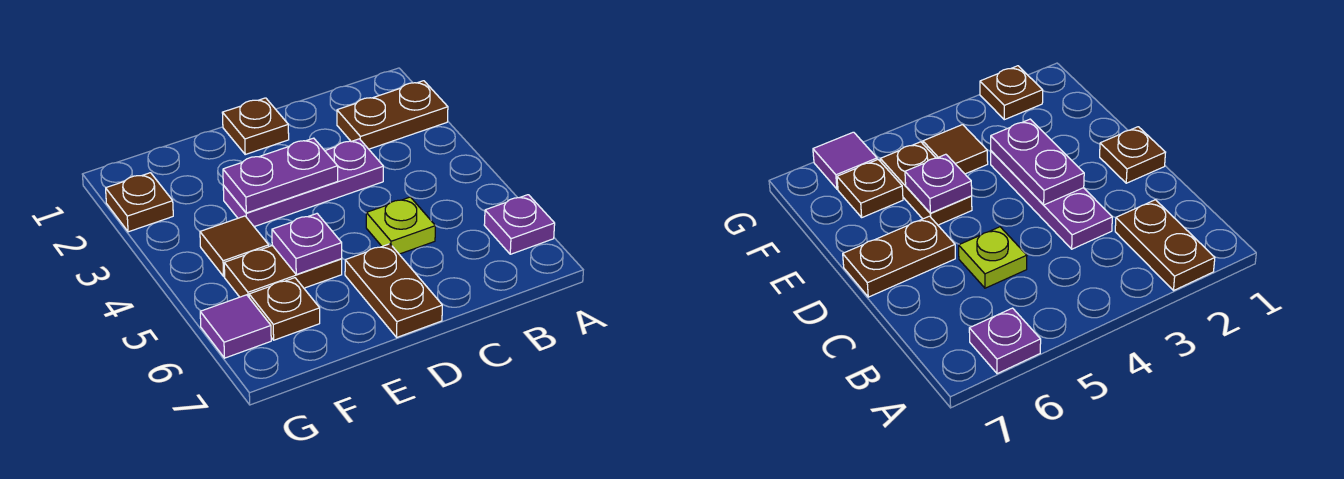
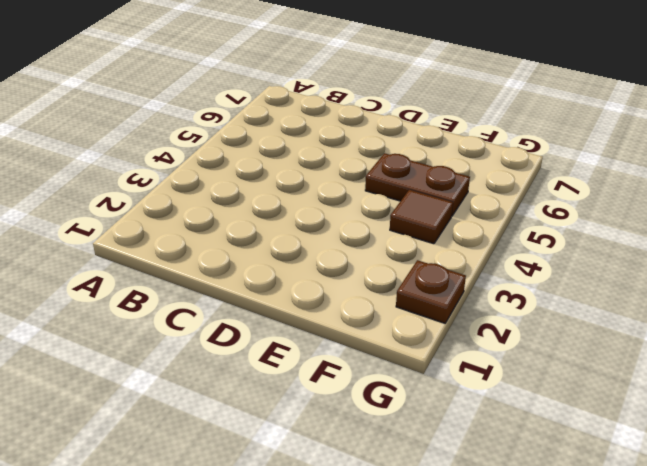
none -> brown 1x2 plate [337,81,448,149]
none -> purple 1x1 plate [484,195,555,254]
none -> purple 1x3 plate [223,139,383,227]

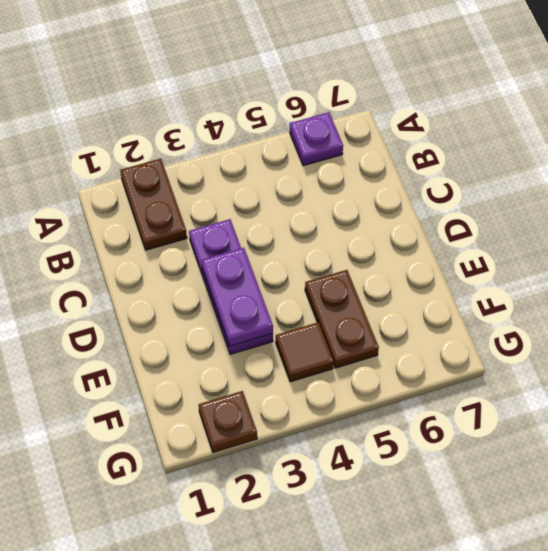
none -> lime 1x1 plate [366,197,435,254]
none -> brown 1x1 plate [222,98,289,154]
none -> brown 1x2 plate [345,244,442,337]

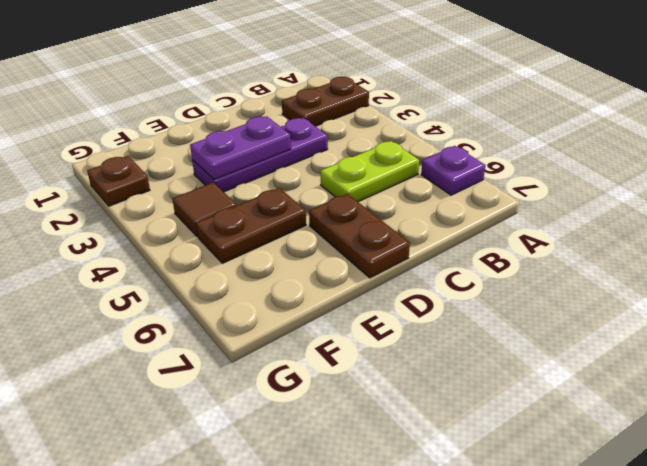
lime 1x2 plate [320,141,419,202] -> lime 1x1 plate [366,197,435,254]
none -> brown 1x1 plate [222,98,289,154]
none -> brown 1x1 plate [249,278,320,340]
none -> purple 1x1 tile [200,295,271,358]

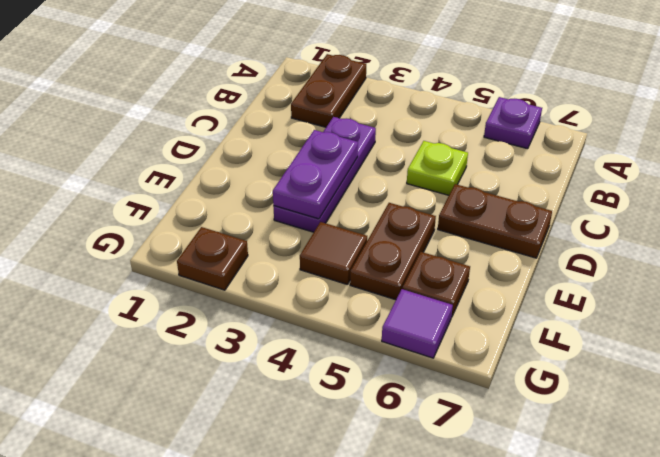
none -> brown 1x1 plate [222,98,289,154]
none -> purple 1x1 plate [272,214,342,274]

